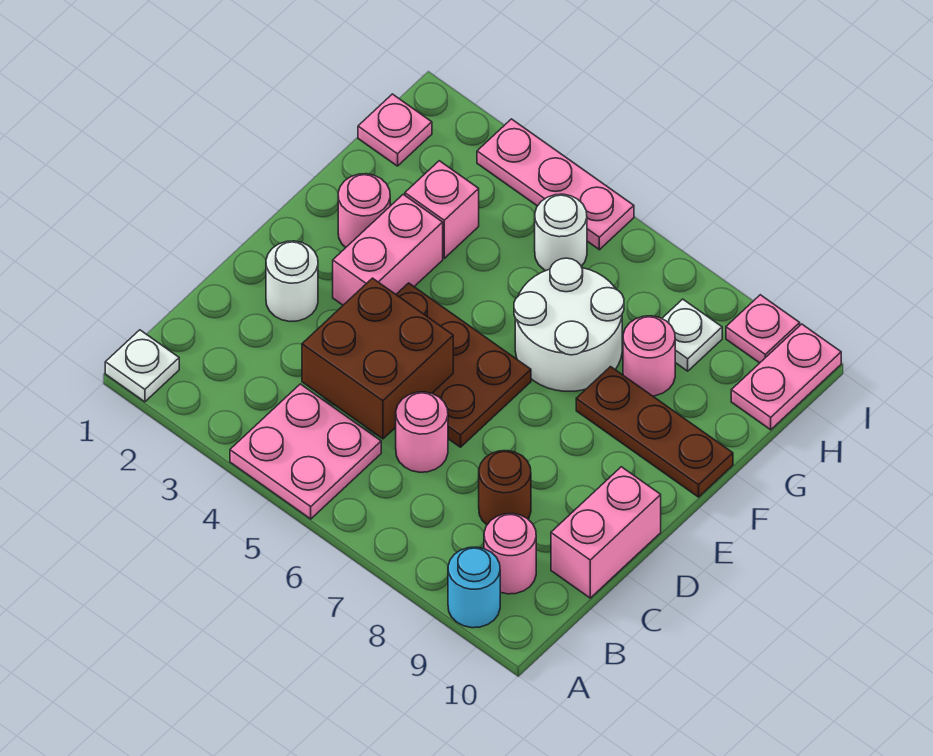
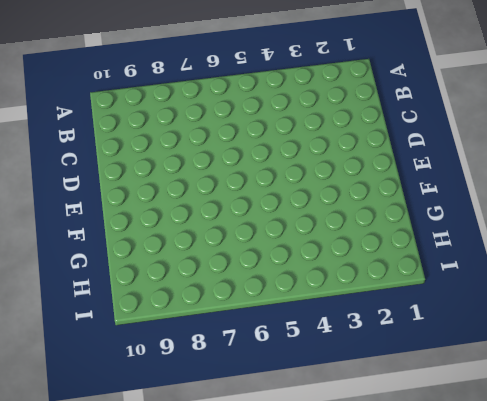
none -> white 1x1 plate [105,330,179,402]
none -> pink 2x2 plate [230,384,381,519]
none -> cyan 1x1 round brick [448,547,500,628]

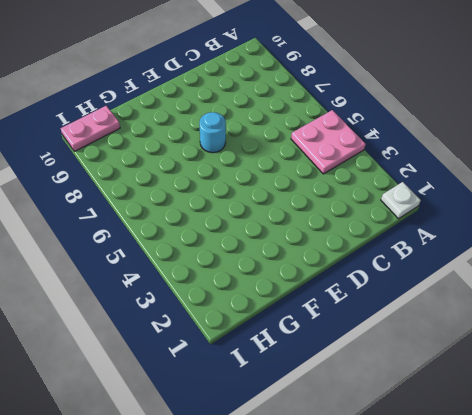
cyan 1x1 round brick [199,112,226,153] -> cyan 1x1 round brick moved to [448,547,500,628]
none -> pink 1x1 round brick [484,514,536,594]
none -> pink 1x1 round brick [396,392,448,472]
none -> brown 1x1 round brick [479,451,531,525]

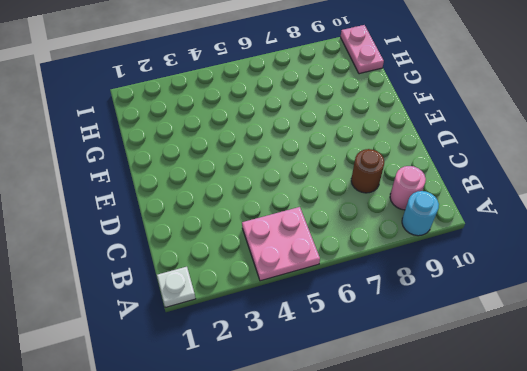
none -> pink 1x1 round brick [396,392,448,472]
none -> pink 1x2 brick [551,467,661,598]
none -> white 1x1 round brick [266,241,318,321]

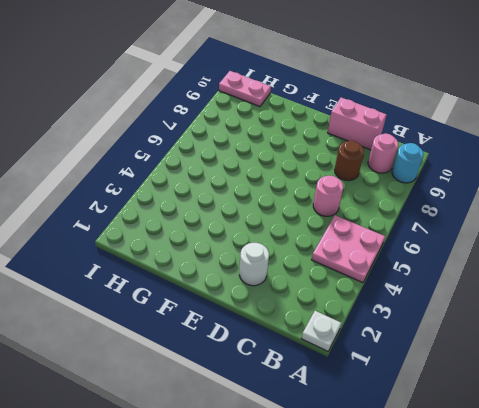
none -> brown 2x3 plate [396,283,531,447]
none -> pink 1x2 brick [333,194,443,305]
none -> pink 1x1 round brick [338,174,390,248]

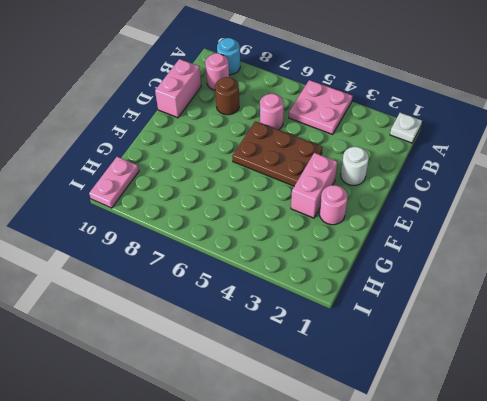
none -> white 2x2 round brick [514,258,624,391]
none -> brown 1x3 plate [576,367,733,497]
none -> pink 1x1 brick [405,161,479,258]

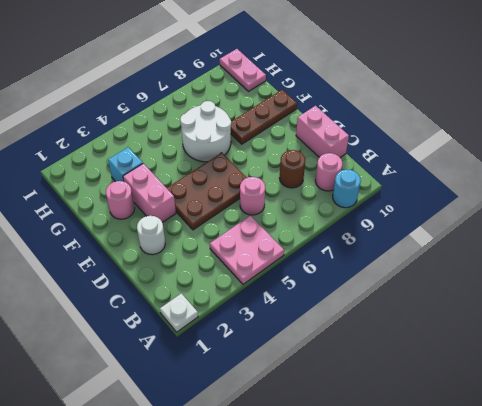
cyan 1x1 brick [108,147,143,182] -> pink 1x1 brick [405,161,479,258]
none -> pink 1x1 round brick [623,316,675,396]
none -> pink 1x1 plate [358,94,432,166]
none -> white 1x1 round brick [535,194,587,271]

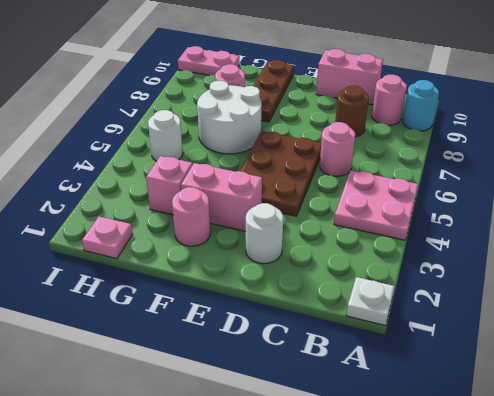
none -> white 1x1 plate [662,299,722,371]
none -> pink 1x3 plate [477,119,634,250]
none -> pink 1x1 plate [726,295,800,363]

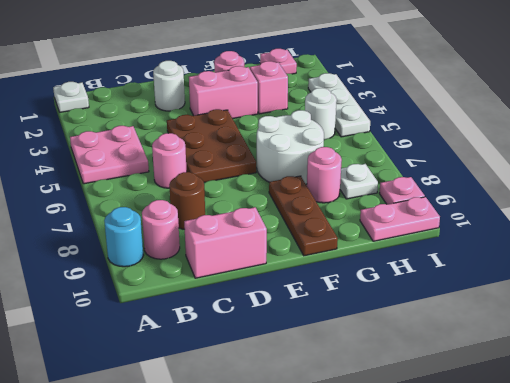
white 1x3 plate [308,73,370,137] -> pink 1x3 plate [477,119,634,250]
none -> brown 2x2 brick [302,278,453,439]

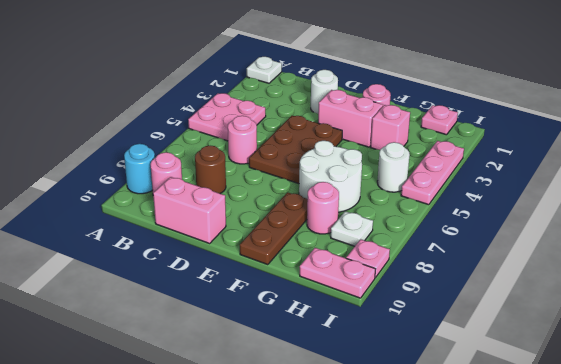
none -> brown 2x2 brick [302,278,453,439]

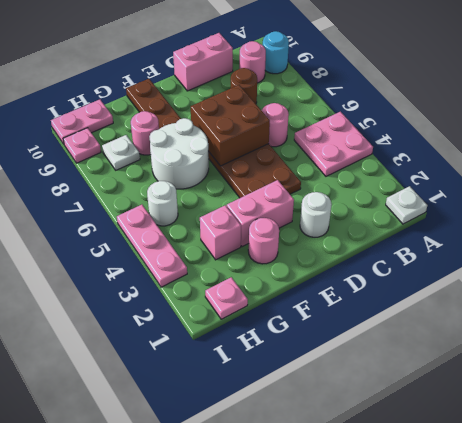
brown 2x2 brick [191,85,270,166] -> brown 2x2 brick moved to [302,278,453,439]

